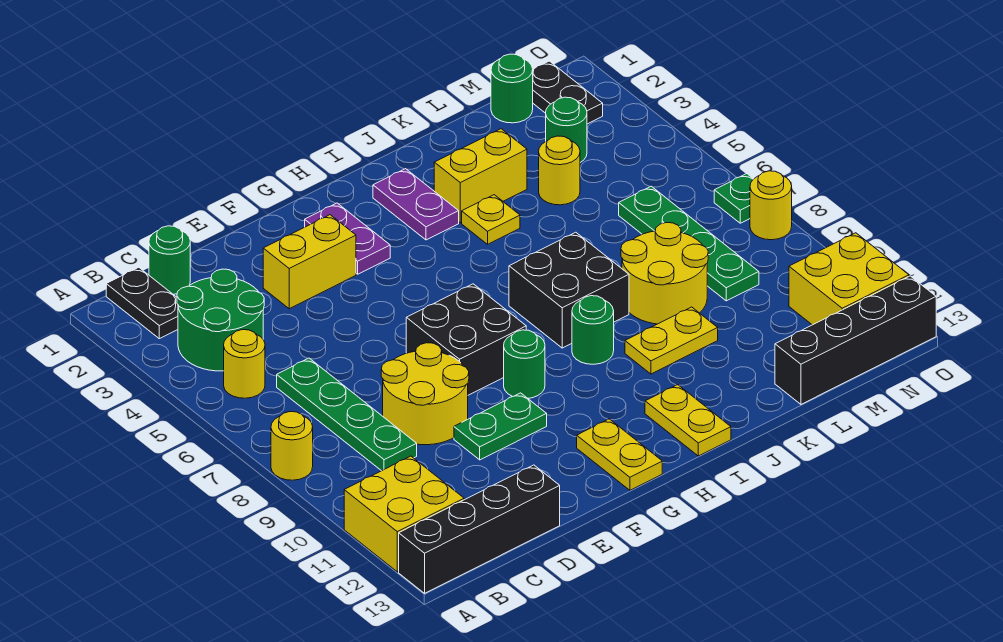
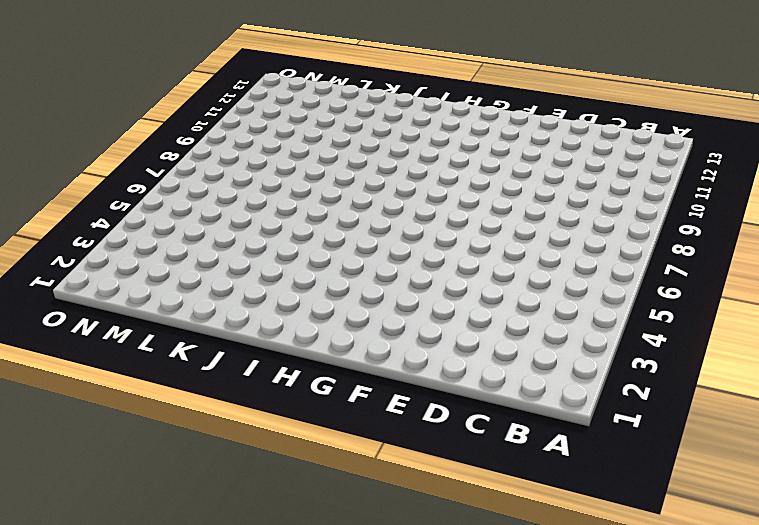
none -> yellow 1x1 round brick [271,412,313,480]
none -> yellow 2x2 brick [344,456,464,572]
none -> black 1x4 brick [399,465,560,593]
none -> black 1x2 plate [106,267,178,339]

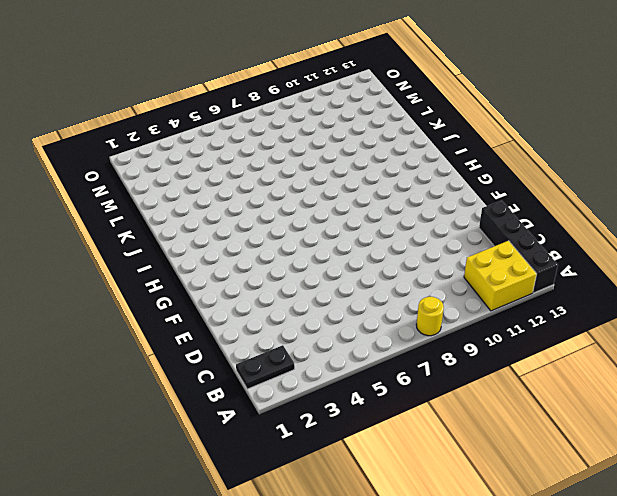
none -> green 2x2 round brick [177,269,264,371]
none -> yellow 1x1 round brick [224,330,265,398]
none -> green 1x1 round brick [149,226,190,294]
none -> green 1x4 plate [277,358,417,471]

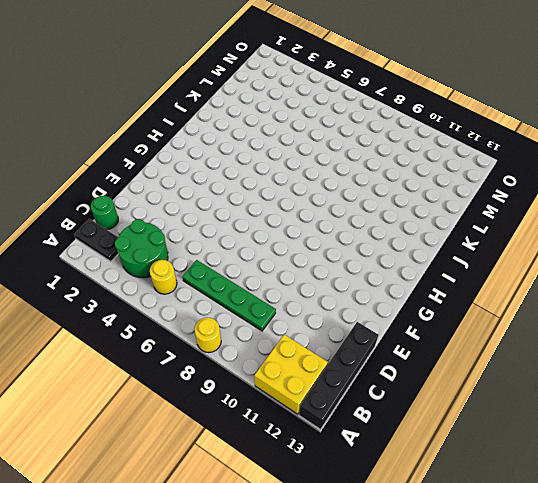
none -> yellow 2x2 round brick [381,343,469,445]
none -> yellow 1x2 brick [263,215,356,309]
none -> green 1x2 plate [454,393,547,460]
none -> black 2x2 brick [406,284,526,395]

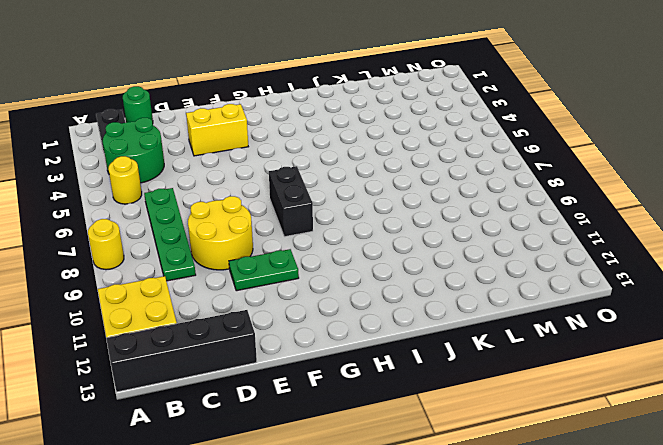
black 1x2 brick [269,166,313,237] -> black 2x2 brick [406,284,526,395]
none -> purple 1x2 plate [305,203,390,274]
none -> green 1x1 round brick [504,330,545,398]
none -> yellow 1x2 plate [577,419,662,490]
none -> purple 1x2 plate [373,169,459,240]

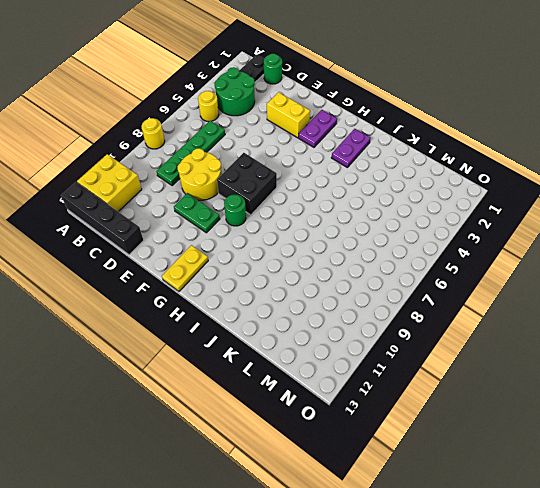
none -> black 2x2 brick [509,232,629,348]
none -> green 1x1 round brick [572,296,614,364]
none -> yellow 1x2 plate [645,385,731,456]
none -> yellow 1x2 brick [434,129,527,223]

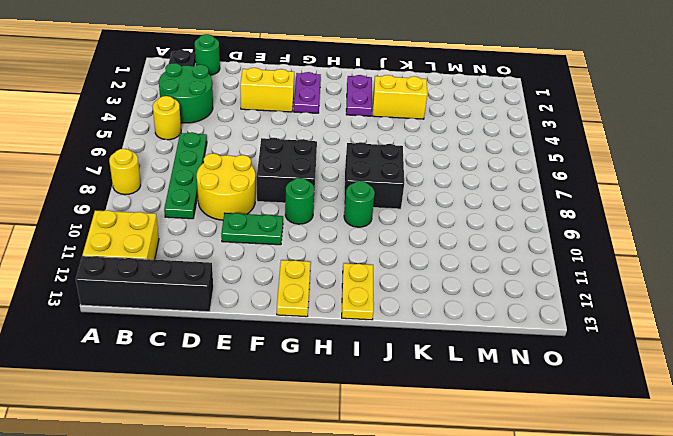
none -> yellow 1x1 plate [462,195,520,244]
none -> yellow 1x2 plate [625,307,718,374]
none -> yellow 2x2 round brick [621,223,708,324]
none -> yellow 1x1 round brick [539,136,580,205]

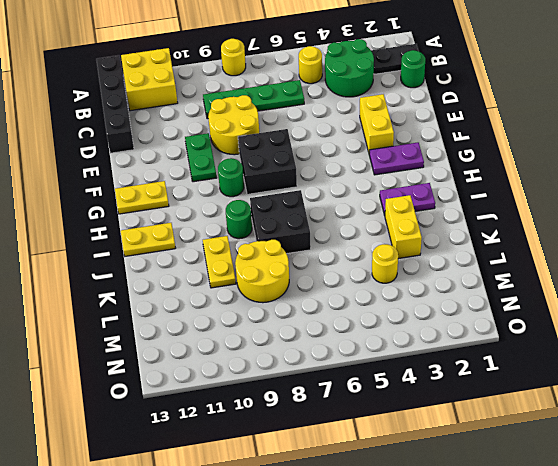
none -> yellow 1x1 plate [462,195,520,244]
none -> black 1x4 brick [775,276,936,404]
none -> green 1x1 round brick [491,54,533,123]
none -> green 1x1 round brick [546,97,587,162]

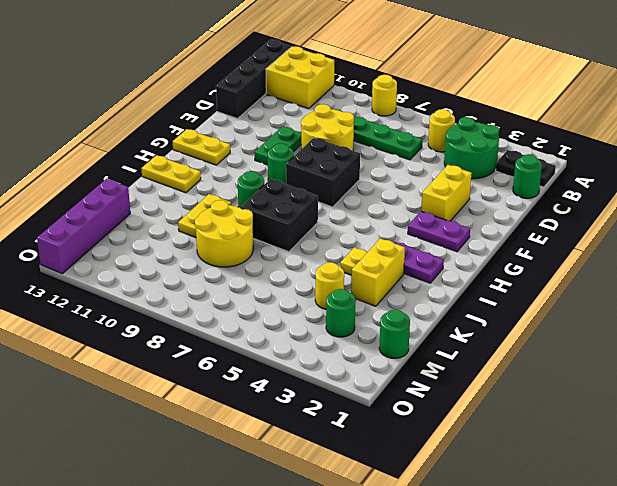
purple 1x4 brick [37,179,130,274] -> black 1x4 brick [775,276,936,404]
none -> green 1x4 plate [619,186,759,301]
none -> black 1x2 plate [533,61,603,124]
none -> yellow 2x2 brick [789,233,909,325]
none -> green 1x1 plate [714,174,753,223]

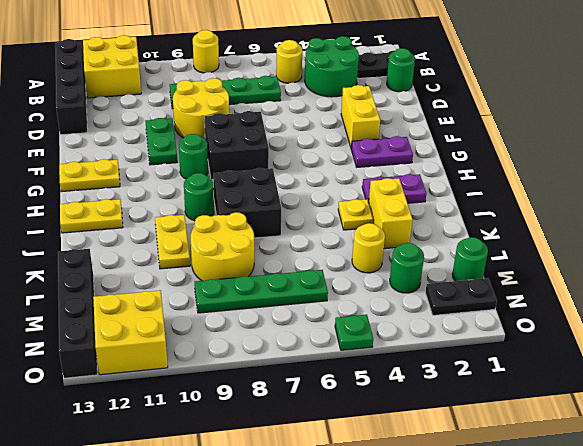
green 1x1 plate [335,315,373,350] -> green 1x1 plate moved to [714,174,753,223]
none -> yellow 1x1 round brick [750,171,792,240]

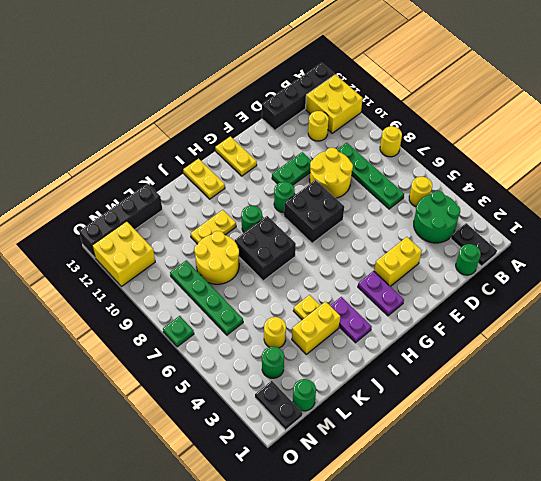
yellow 1x1 round brick [308,111,329,141] -> yellow 1x1 round brick moved to [750,171,792,240]

